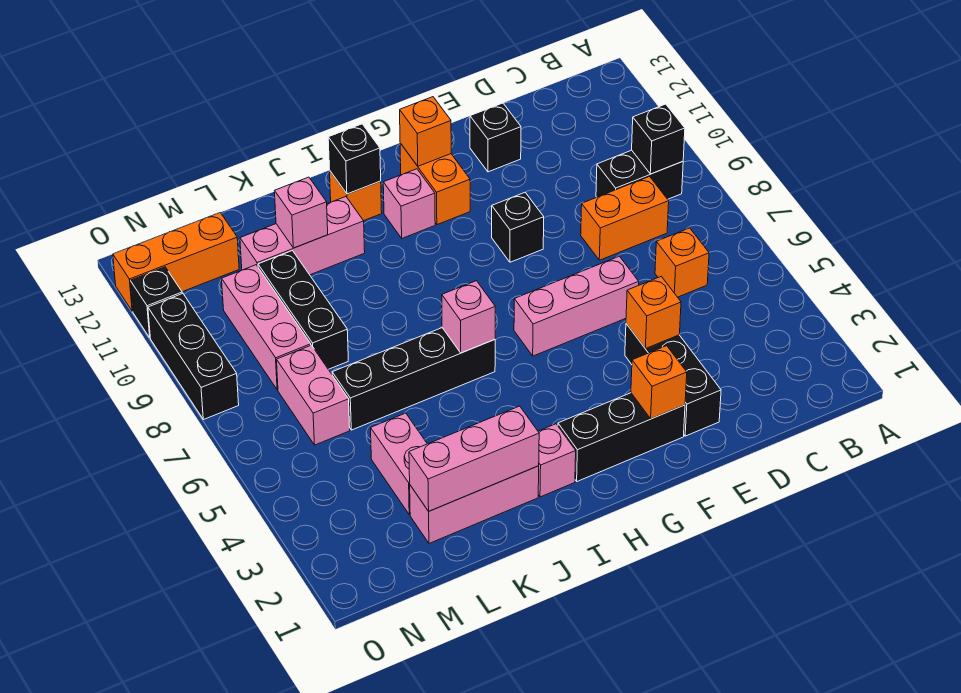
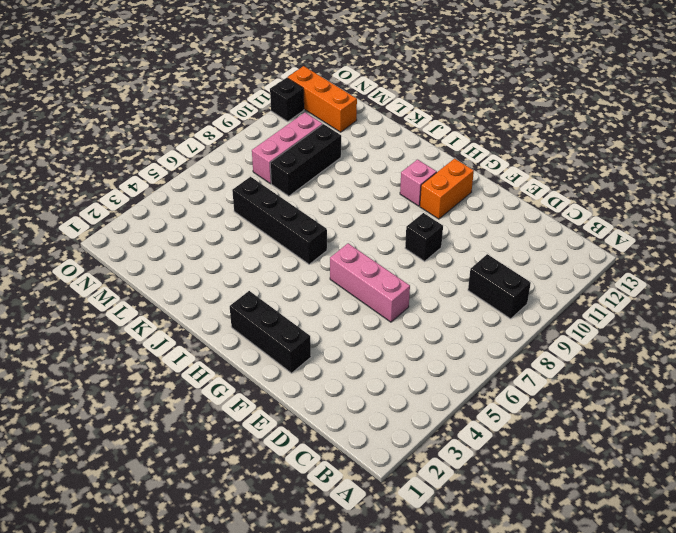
none -> orange 1x1 brick [655,228,709,297]
none -> orange 1x2 brick [581,177,669,260]
none -> black 1x3 brick [625,324,721,436]
none -> black 1x1 brick [470,103,521,172]

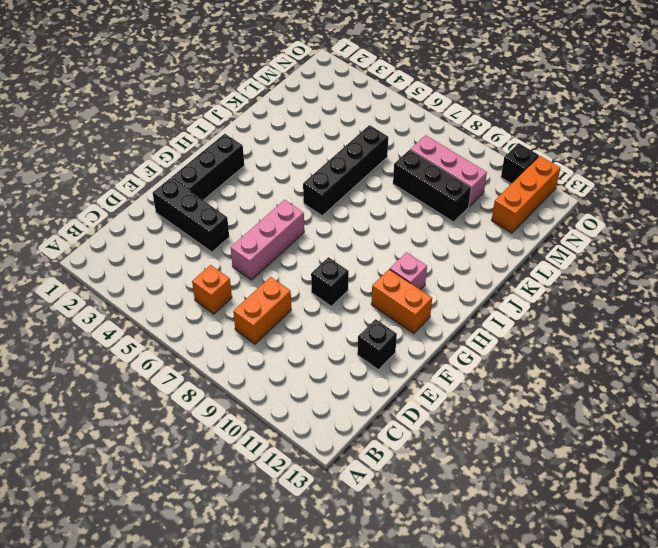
none -> black 1x2 brick [596,150,683,199]
none -> pink 1x1 brick [538,424,576,497]
none -> orange 1x1 brick [330,171,382,221]
none -> pink 1x3 brick [410,466,539,543]

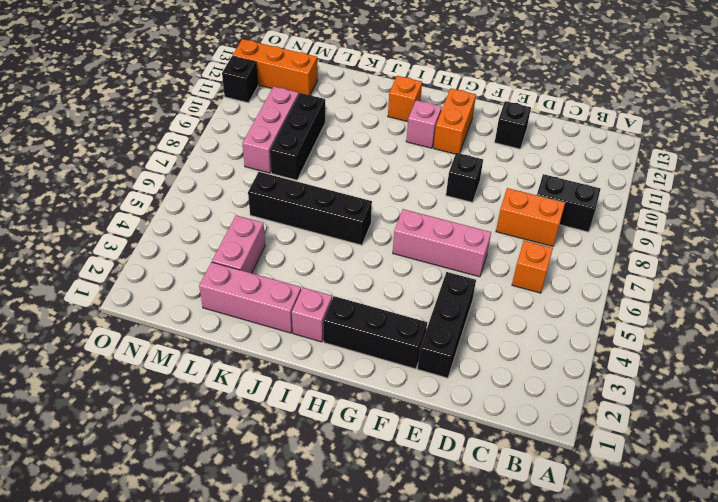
none -> pink 1x3 brick [240,197,365,275]
none -> pink 1x2 brick [277,345,350,445]
none -> black 1x3 brick [148,293,239,420]
none -> black 1x1 brick [632,104,685,174]

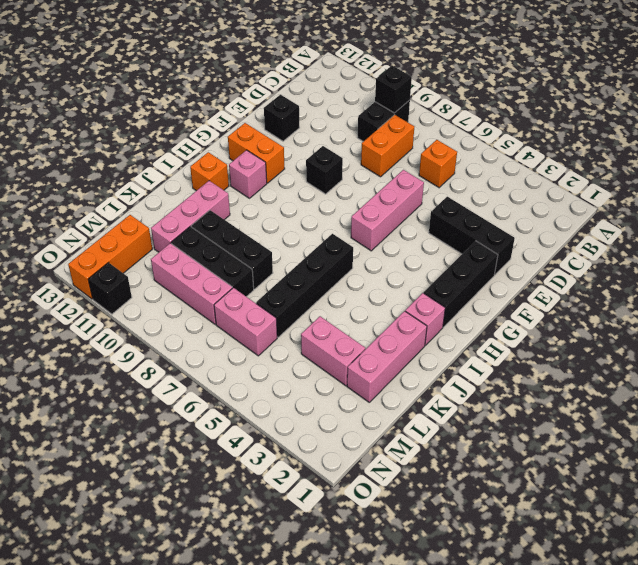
black 1x3 brick [191,210,273,289] -> black 1x3 brick moved to [148,293,239,420]
none -> orange 1x1 brick [626,276,681,349]
none -> orange 1x1 brick [631,346,687,419]
none -> orange 1x1 brick [400,97,451,166]
none -> pink 1x1 brick [442,281,495,353]

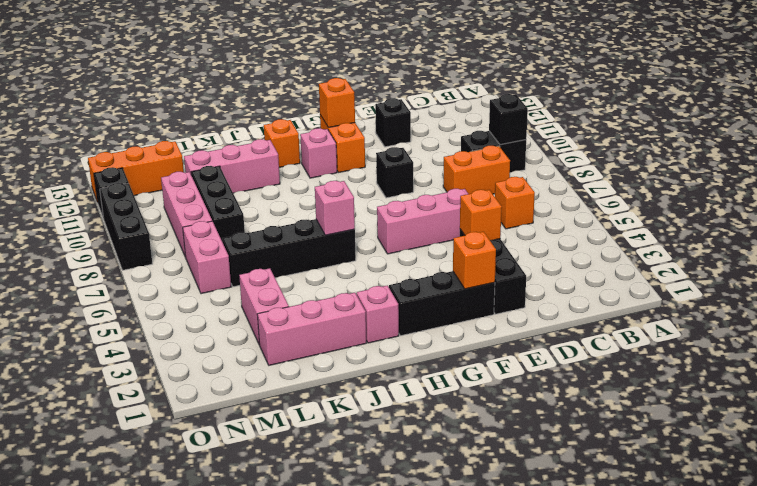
none -> black 1x1 brick [328,124,381,194]
none -> pink 1x3 brick [409,406,539,511]
none -> pink 1x1 brick [275,177,328,248]

